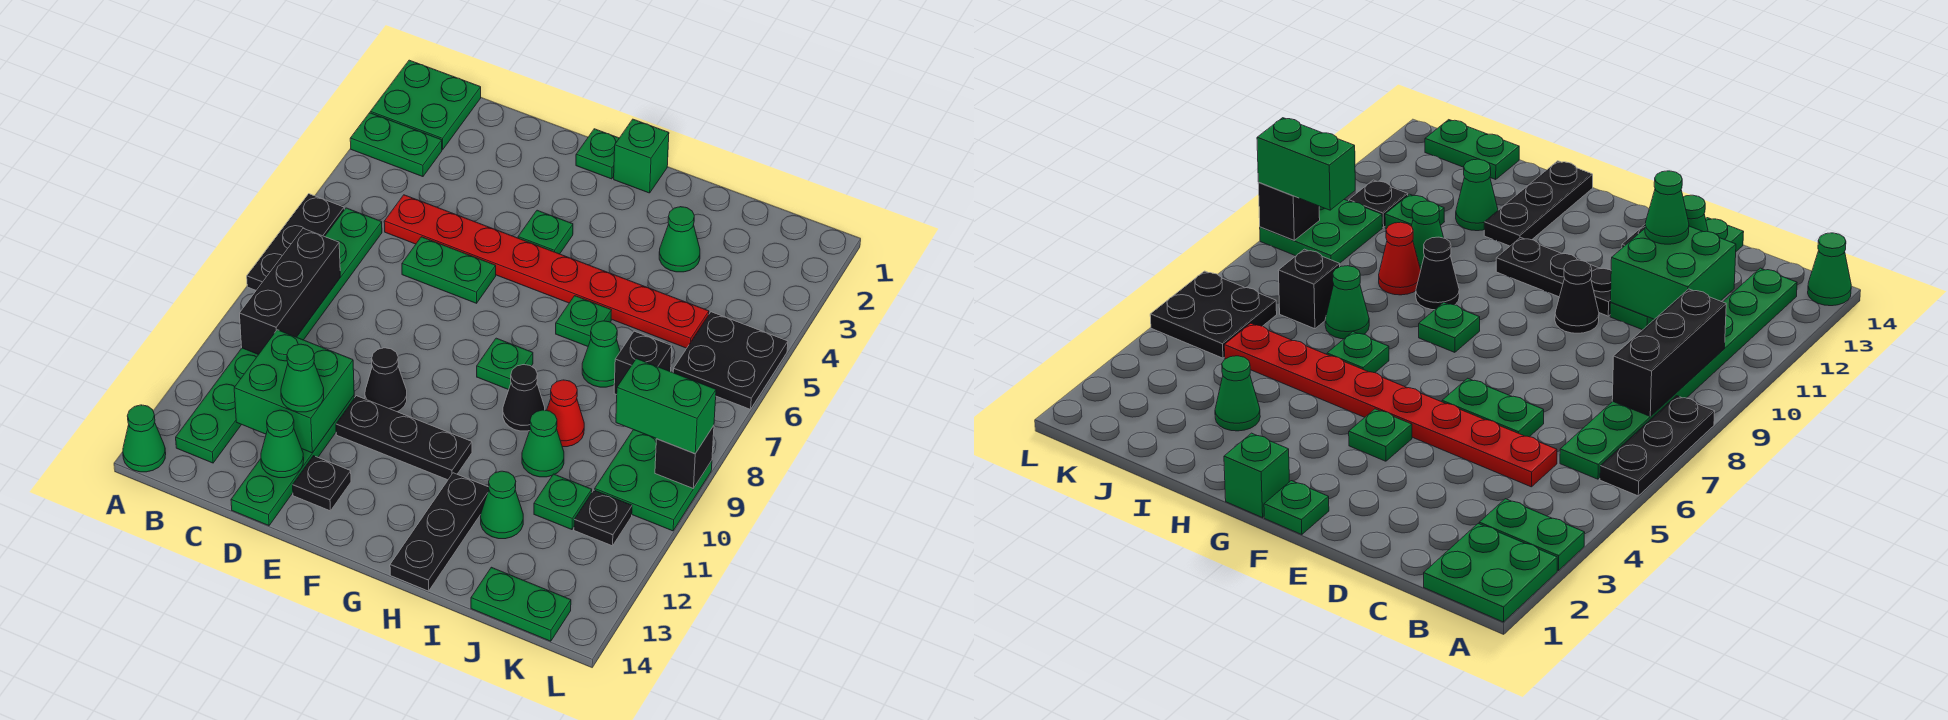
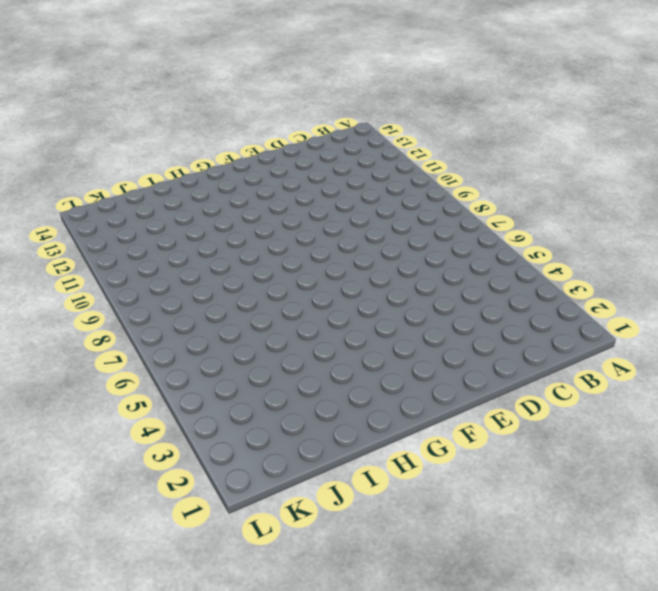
none -> green 2x2 plate [370,60,481,150]
none -> green 1x2 plate [350,113,442,177]
none -> black 1x3 plate [247,194,344,290]
none -> green 1x1 cone [123,405,166,472]

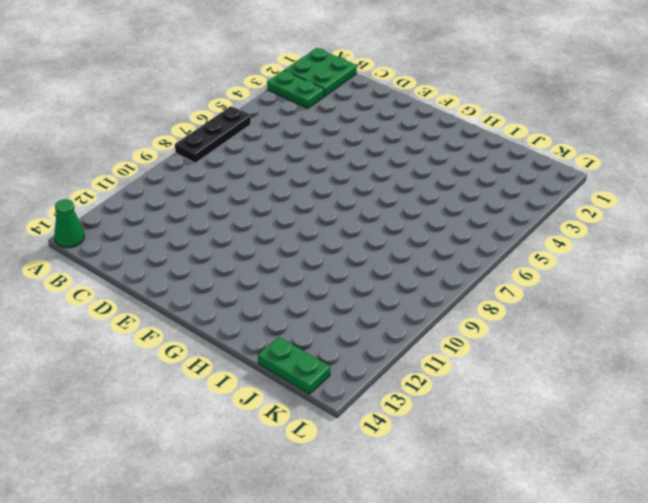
none -> green 1x8 plate [176,208,382,463]
none -> red 1x8 plate [384,195,709,348]
none -> green 1x2 plate [402,237,496,303]
none -> green 1x4 plate [231,396,354,526]

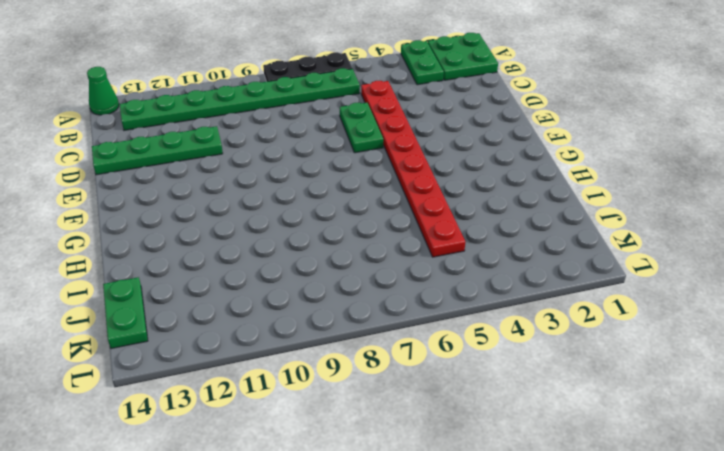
none -> black 1x1 cone [365,348,407,412]
none -> black 1x3 plate [336,396,472,480]
none -> black 1x1 plate [293,456,351,511]
none -> green 1x1 plate [576,129,619,179]

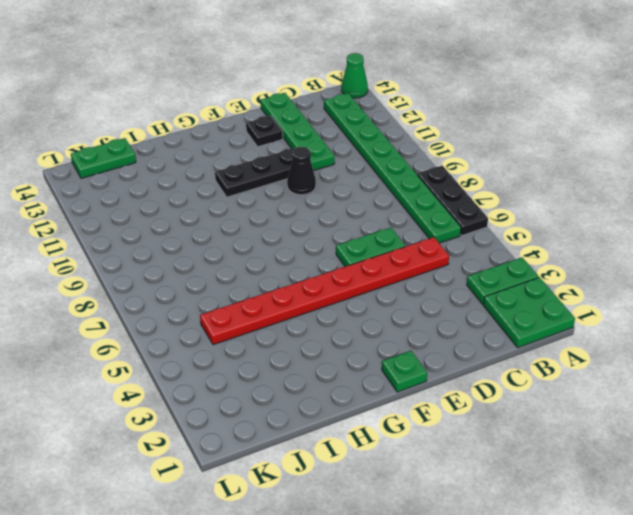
none -> green 1x1 plate [518,210,573,254]
none -> green 1x1 brick [614,119,669,193]
none -> green 1x1 plate [477,338,533,390]
none -> green 1x1 plate [556,296,612,346]

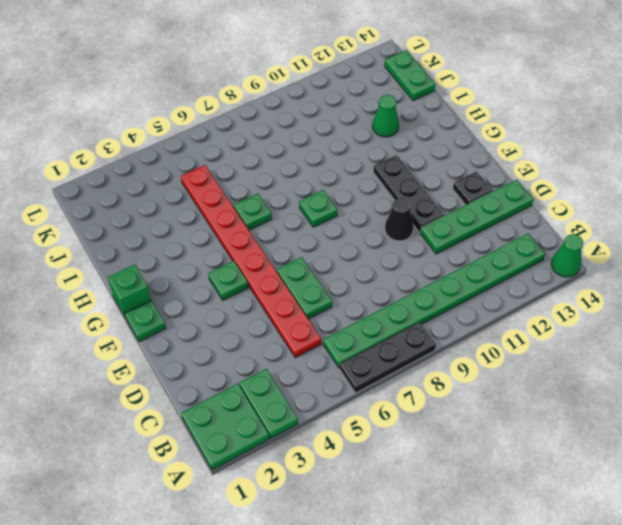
none -> black 1x1 cone [503,365,545,431]
none -> black 1x3 plate [390,473,489,591]
none -> green 1x1 cone [659,207,700,272]
none -> green 1x1 cone [582,321,620,387]

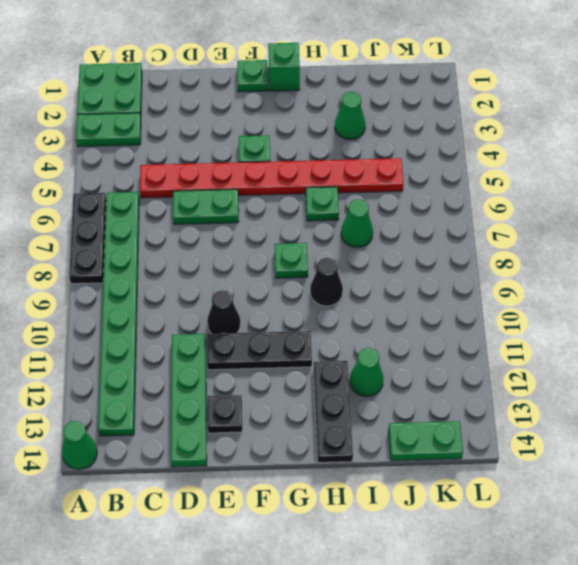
none -> red 1x1 cone [547,380,584,447]
none -> green 1x1 cone [522,410,564,477]
none -> black 1x1 brick [614,331,672,395]
none -> green 1x1 plate [534,474,592,530]

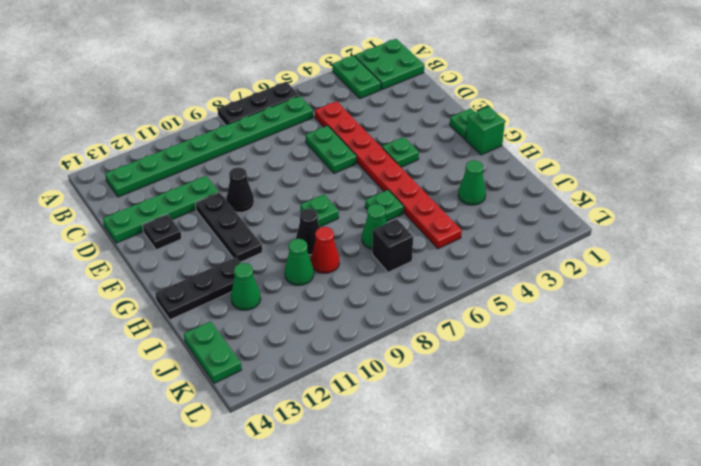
none -> green 1x1 cone [123,405,166,472]
none -> green 1x1 plate [534,474,592,530]
none -> black 2x2 plate [673,312,788,409]
none -> green 2x2 plate [595,430,712,531]

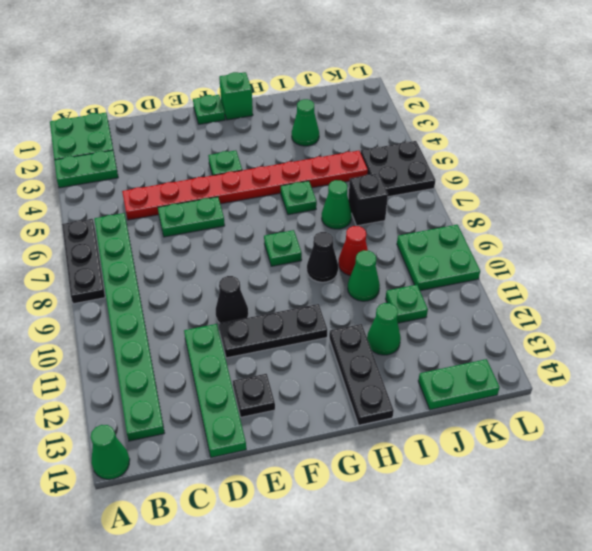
none -> black 1x1 plate [574,490,632,546]
none -> black 1x3 brick [240,228,340,355]
none -> green 2x2 brick [234,330,354,453]
none -> green 1x1 cone [261,410,304,478]

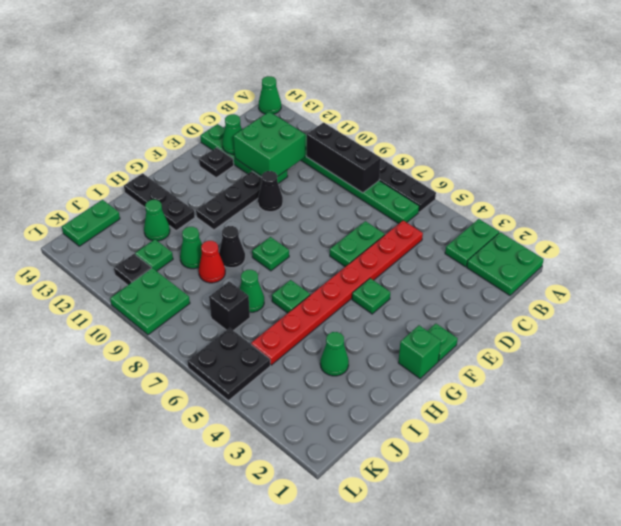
none -> black 1x1 brick [655,426,714,489]
none -> green 1x1 cone [281,344,324,412]
none -> green 1x2 brick [616,359,716,454]

